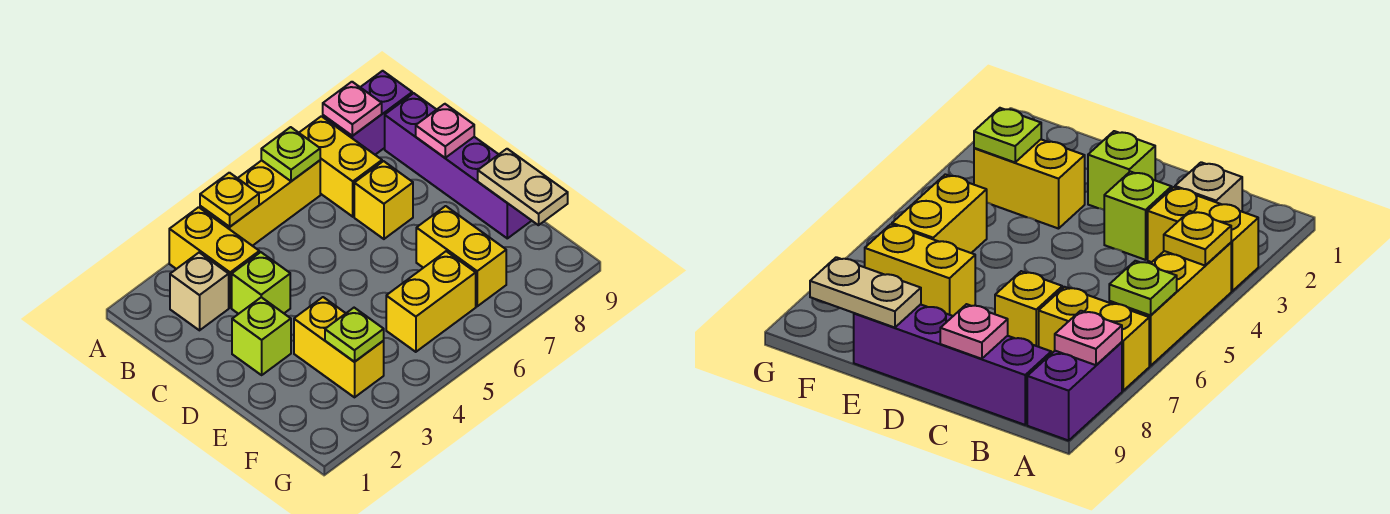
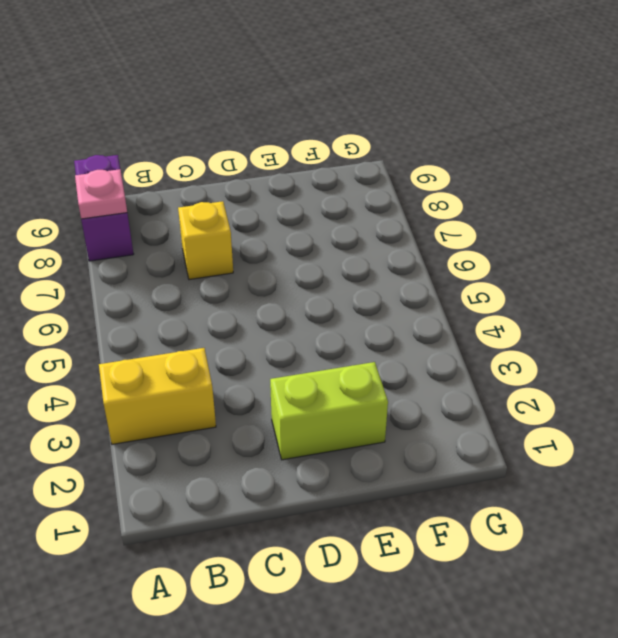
lime 1x2 brick [270,362,388,460] -> lime 1x1 brick [232,297,291,375]
none -> yellow 1x3 brick [200,160,320,246]
none -> yellow 1x2 brick [299,116,382,217]
none -> tan 1x1 brick [170,253,229,330]

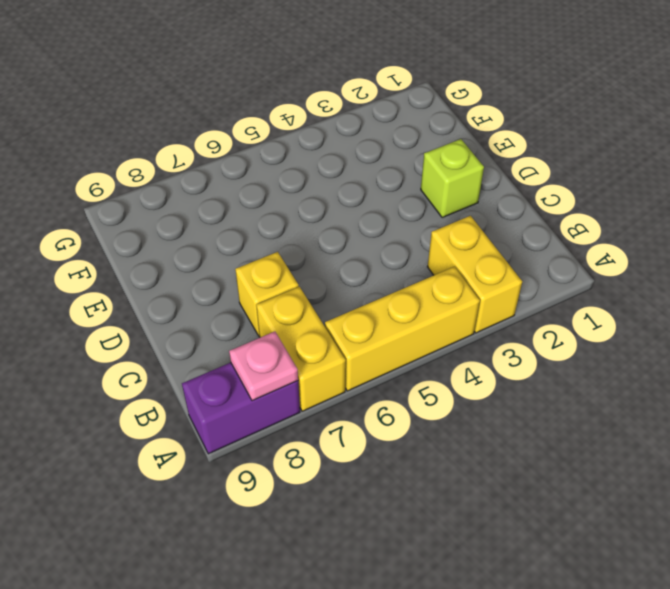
none -> tan 1x1 brick [170,253,229,330]
none -> purple 1x4 brick [385,93,532,238]
none -> lime 1x1 brick [232,252,290,314]

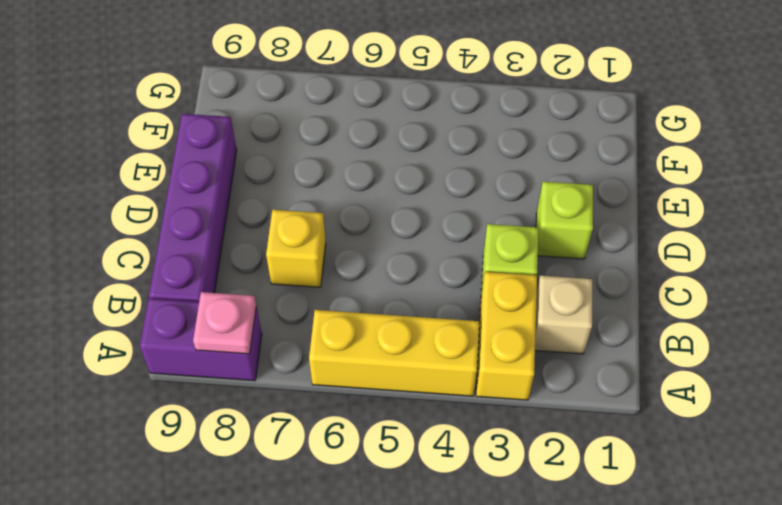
none -> yellow 1x2 brick [299,116,382,217]
none -> yellow 1x2 brick [294,297,384,397]
none -> yellow 1x2 brick [416,206,506,306]

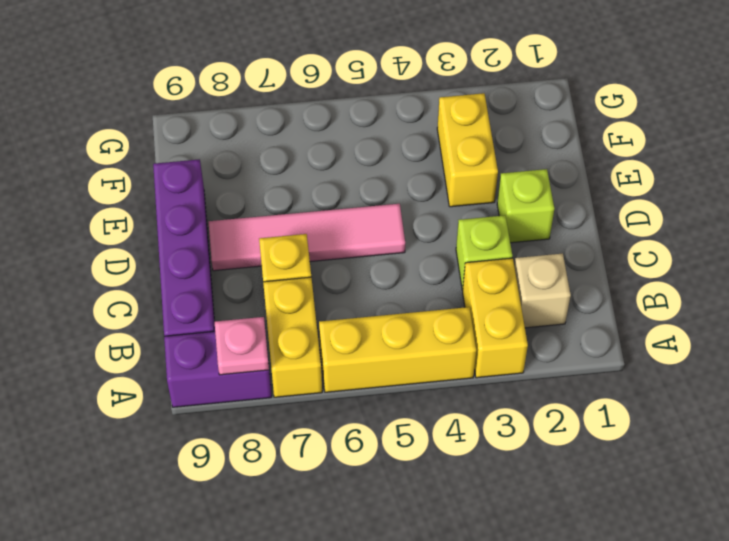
pink 1x4 tile [209,204,405,271] -> none
none -> yellow 1x2 brick [416,206,506,306]
none -> yellow 1x2 brick [386,251,476,352]
none -> yellow 1x1 plate [200,173,259,227]

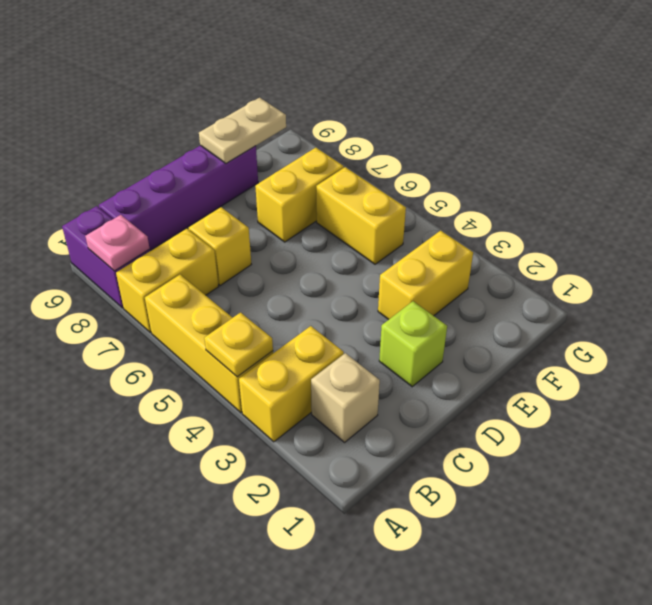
none -> lime 1x1 brick [232,252,290,314]
none -> lime 1x1 plate [261,127,320,181]
none -> pink 1x1 plate [416,104,474,158]

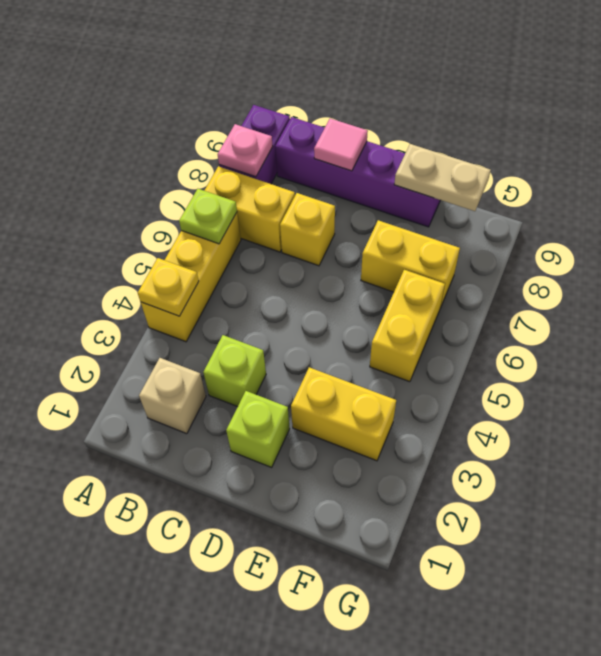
pink 1x1 tile [314,118,368,171] -> pink 1x1 plate [416,104,474,158]
none -> yellow 1x2 brick [169,207,259,308]
none -> lime 1x1 plate [325,308,384,362]

